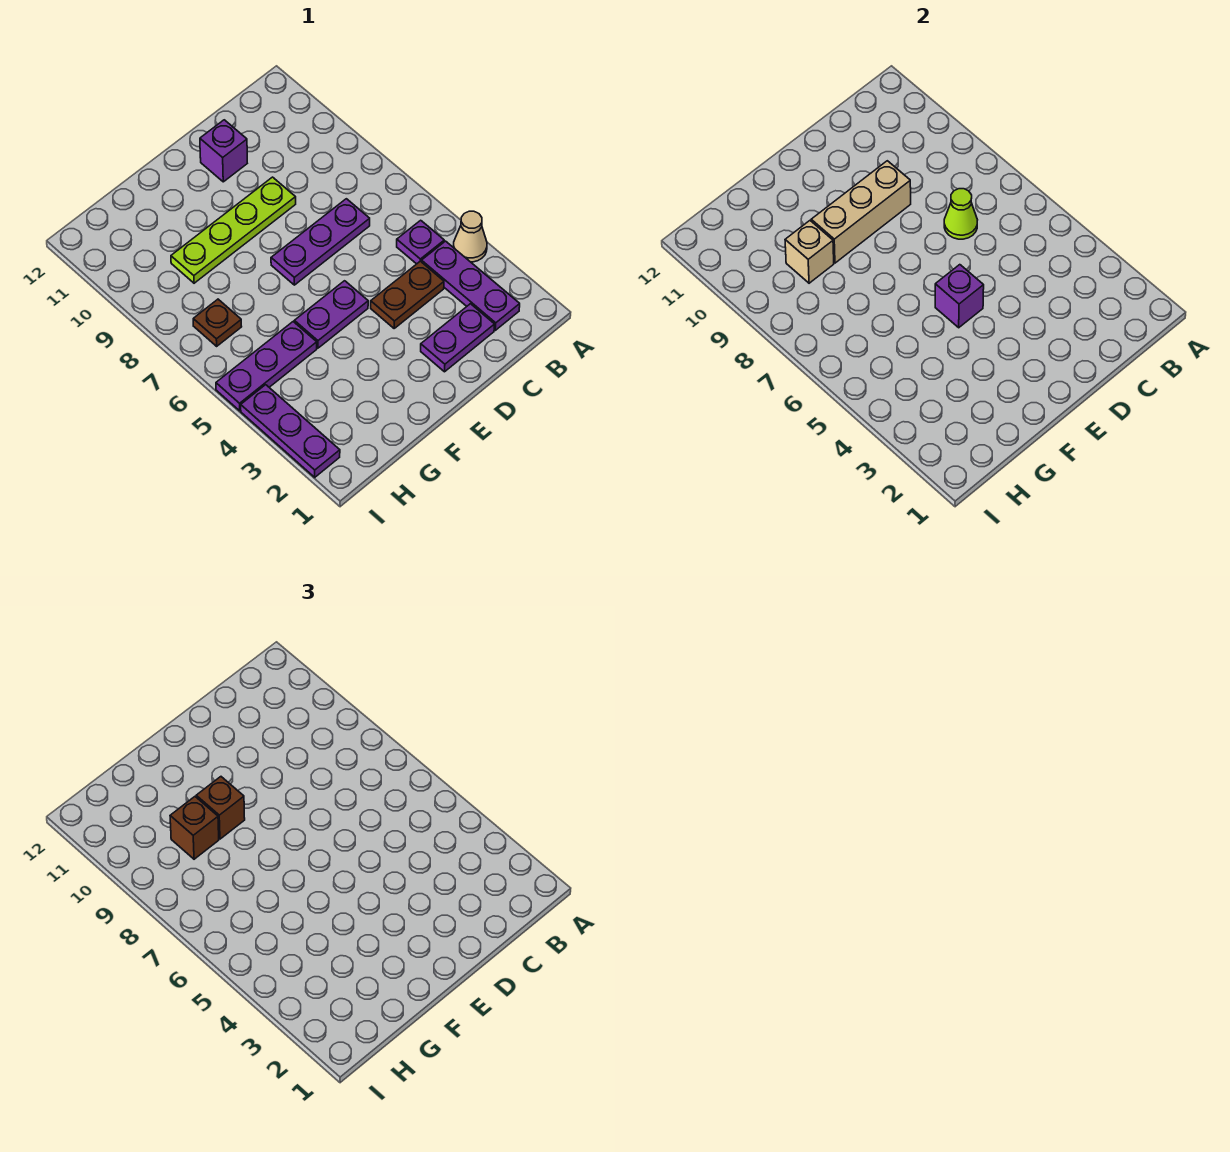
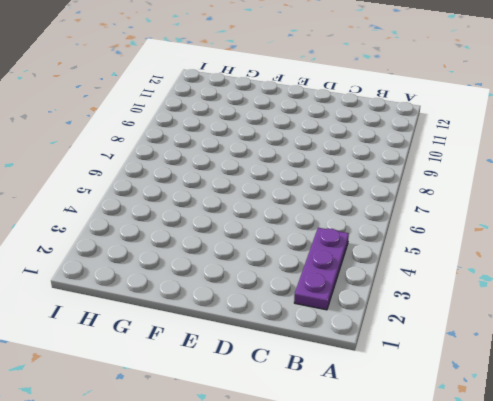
none -> tan 1x1 cone [454,211,487,262]
none -> purple 1x1 plate [397,220,444,264]
none -> purple 1x2 plate [421,304,495,372]

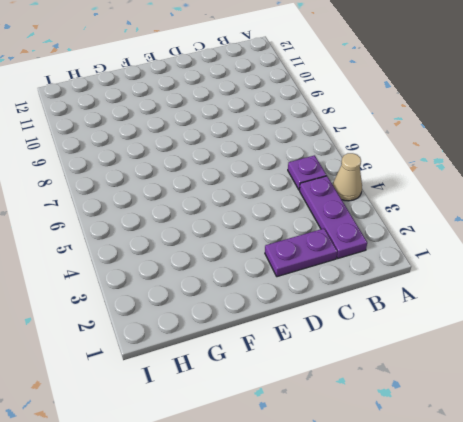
none -> brown 1x2 plate [371,261,444,328]
none -> purple 1x3 plate [271,199,370,285]
none -> lime 1x4 plate [171,177,296,283]

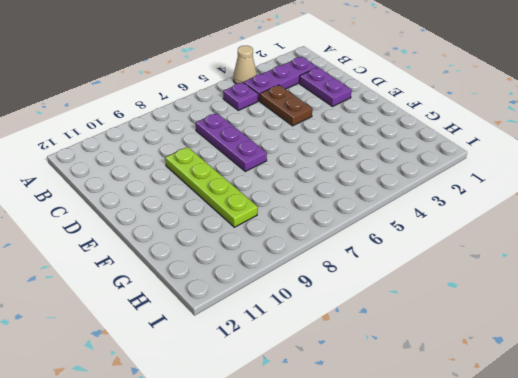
none -> purple 1x1 brick [200,120,247,182]
none -> purple 1x2 plate [294,281,368,348]
none -> purple 1x3 plate [216,322,317,411]

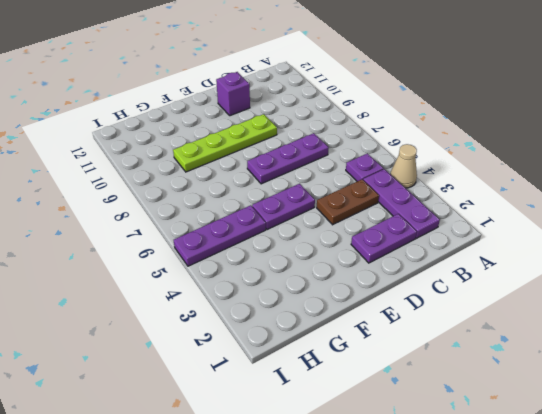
none -> brown 1x1 plate [193,299,242,346]
none -> purple 1x3 plate [241,385,340,477]
none -> lime 1x1 cone [944,189,977,239]

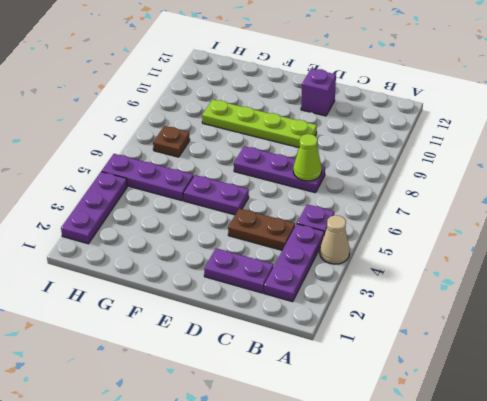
none -> tan 1x3 brick [811,161,911,263]
none -> purple 1x1 brick [935,265,984,328]
none -> tan 1x1 brick [785,221,834,283]

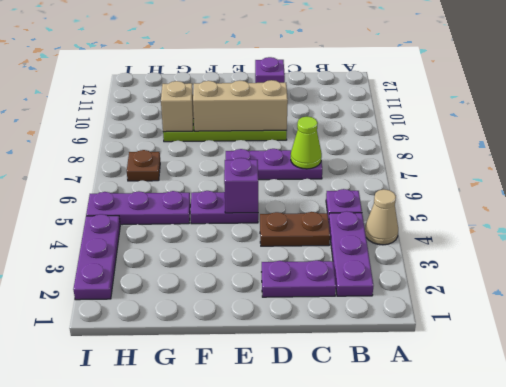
none -> brown 1x1 brick [196,777,245,839]
none -> brown 1x1 brick [170,797,219,859]

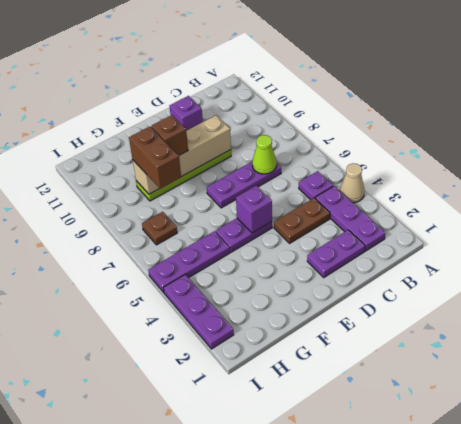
brown 1x2 brick [129,127,181,189] -> brown 1x1 brick [170,797,219,859]

